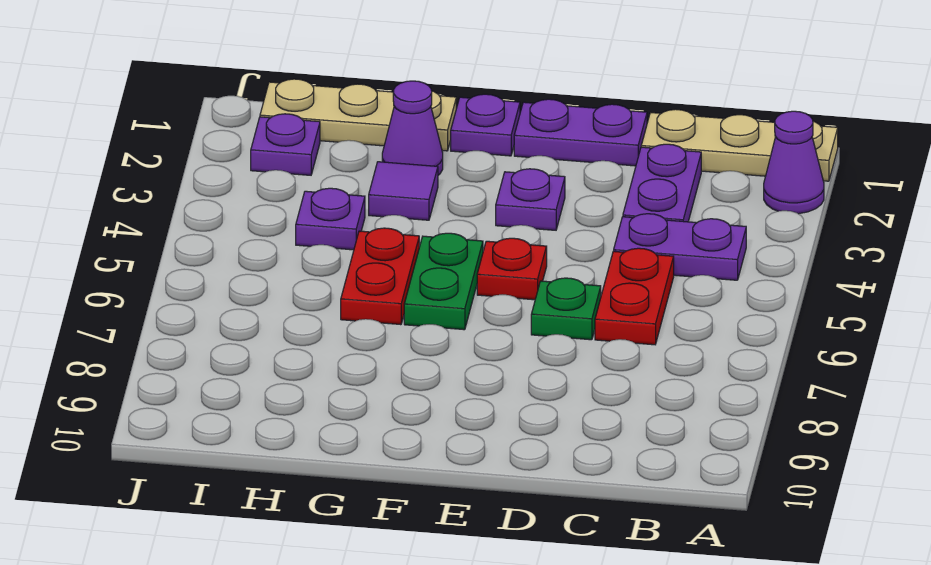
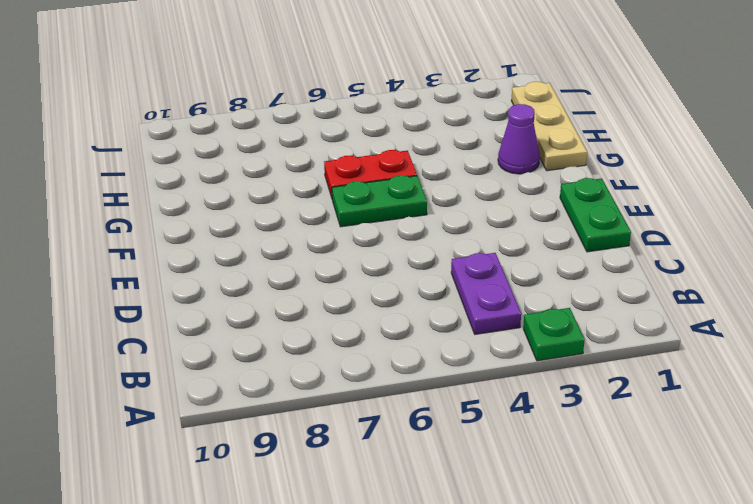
green 1x1 plate [523,308,585,361] -> green 1x1 plate moved to [531,278,601,340]
green 1x2 plate [560,178,631,252] -> purple 1x2 plate [514,99,647,166]
none -> tan 1x3 plate [641,109,838,181]
none -> purple 1x1 cone [764,111,824,214]
none -> purple 1x2 plate [623,144,701,222]

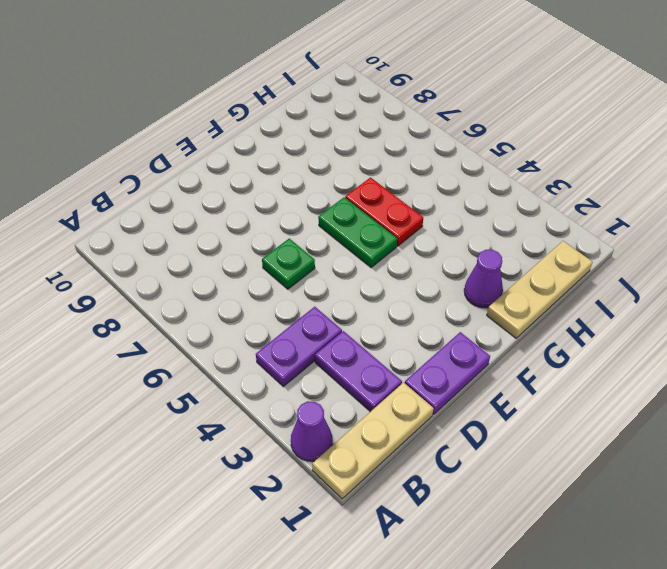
none -> red 1x2 plate [595,248,674,345]
none -> purple 1x1 plate [496,169,565,230]
none -> red 1x1 plate [477,238,547,300]

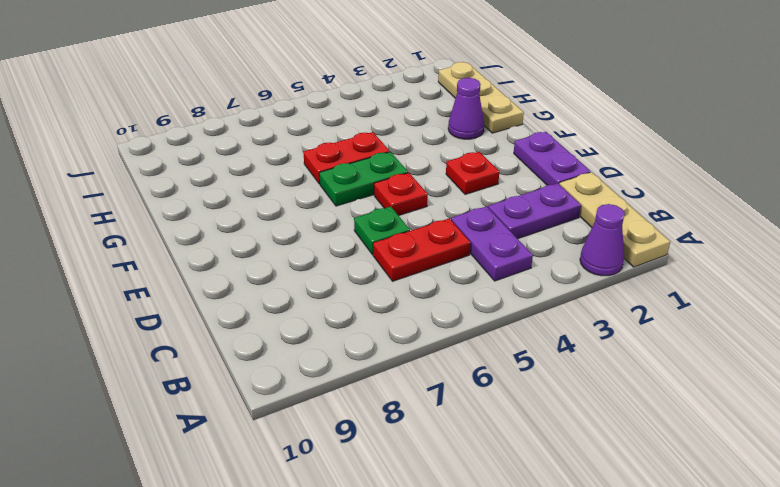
red 1x1 plate [446,152,499,195] -> purple 1x1 plate [496,169,565,230]
none -> purple 1x1 plate [451,94,520,156]
none -> purple 1x1 tile [369,162,438,220]
none -> purple 1x1 plate [296,188,365,250]

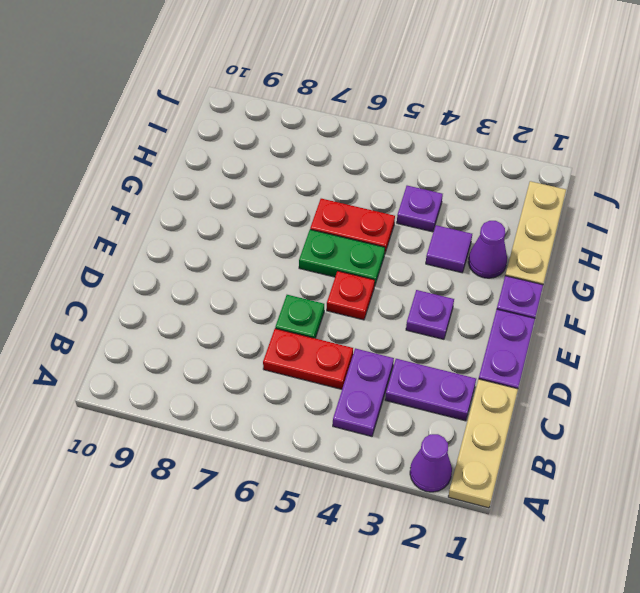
none -> purple 1x1 plate [251,114,320,175]

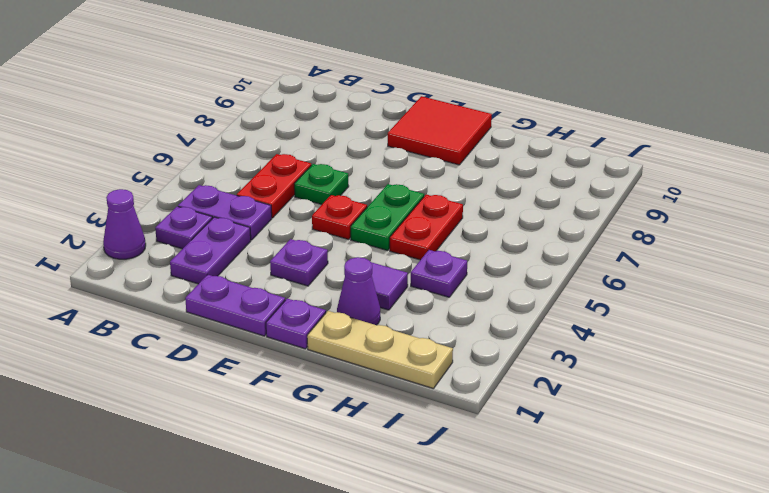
purple 1x1 plate [155,207,212,249] -> purple 1x1 plate moved to [251,114,320,175]
red 2x2 tile [388,96,492,165] -> none
none -> tan 1x3 plate [641,109,838,181]

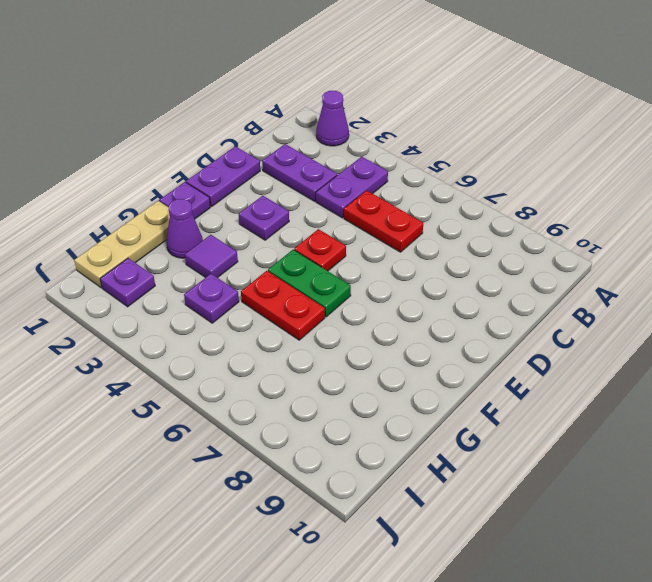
none -> tan 1x3 plate [641,109,838,181]
none -> green 1x1 plate [531,278,601,340]

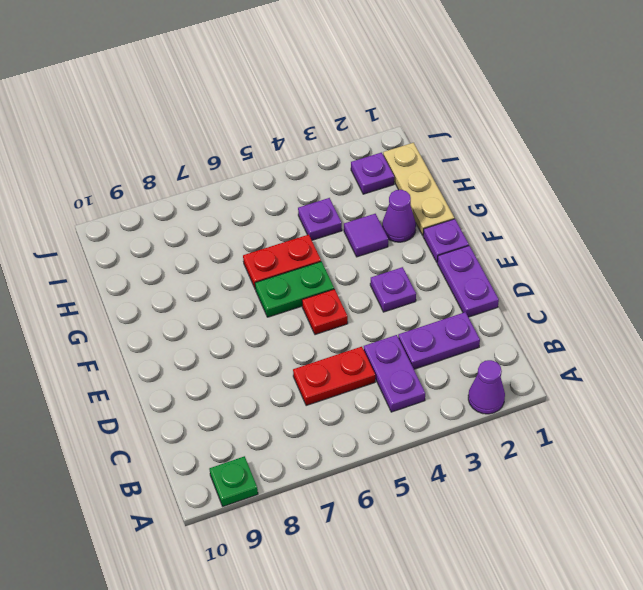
green 1x1 plate [209,456,258,506] -> green 1x1 plate moved to [531,278,601,340]
none -> tan 1x3 plate [641,109,838,181]

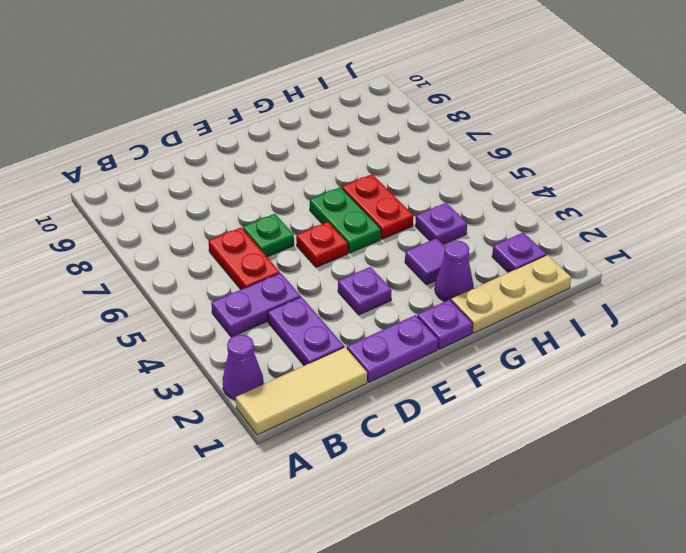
tan 1x3 tile [236,347,367,435] -> tan 1x3 plate [641,109,838,181]

